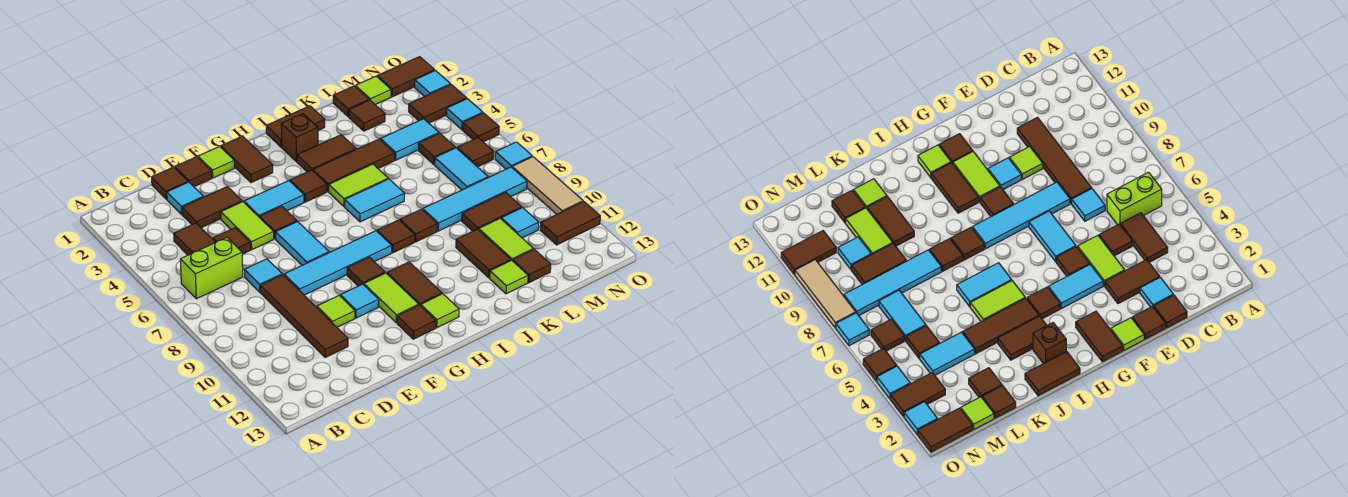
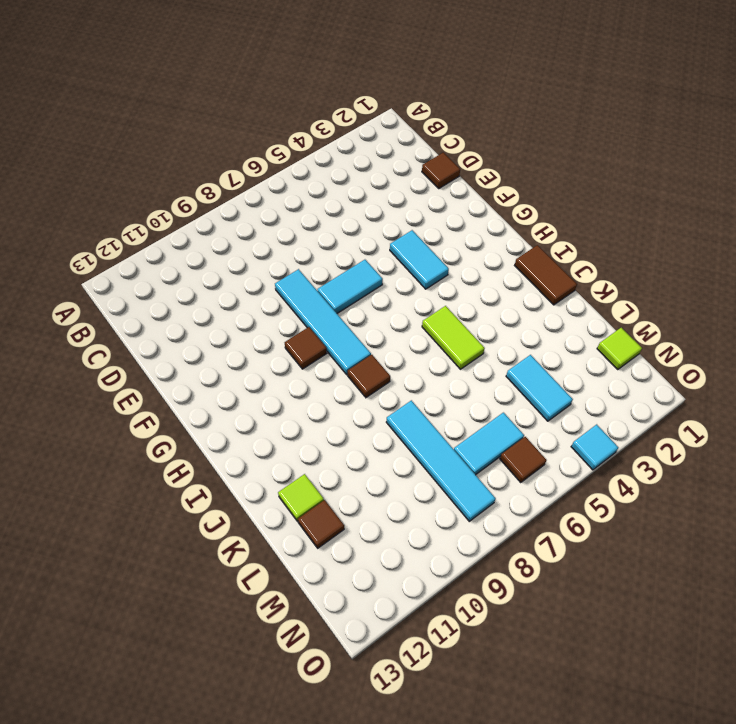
none -> lime 1x2 brick [180,237,243,299]
none -> brown 1x2 tile [174,223,216,255]
none -> cyan 1x1 tile [167,182,203,214]
none -> brown 1x2 tile [182,187,242,228]

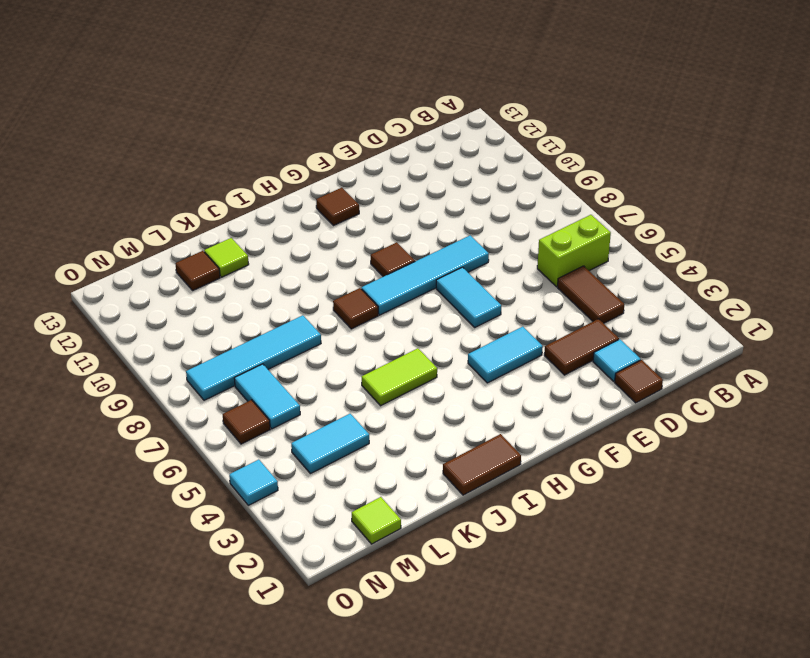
none -> brown 1x1 tile [213,228,250,254]
none -> cyan 1x1 tile [244,259,282,292]
none -> brown 1x4 tile [260,275,348,357]
none -> brown 1x1 tile [175,157,212,187]

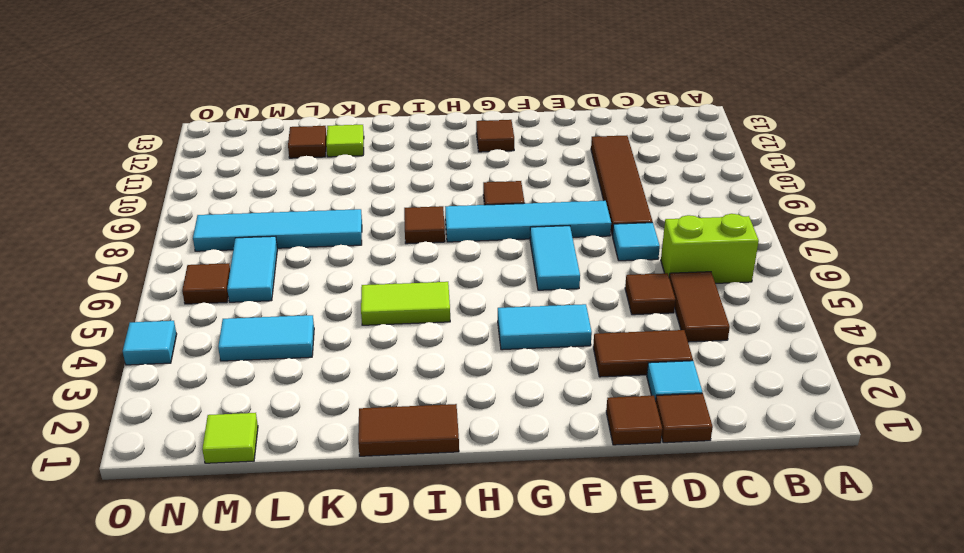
none -> lime 1x2 tile [221,202,274,250]
none -> lime 1x1 tile [317,296,355,327]
none -> lime 1x1 tile [198,146,234,178]
none -> brown 1x1 tile [260,206,297,239]

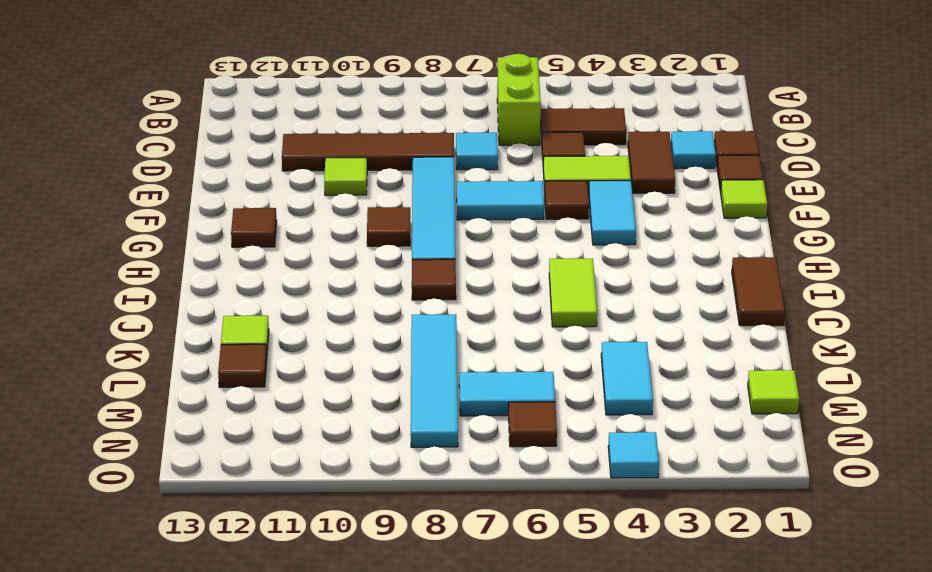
none -> cyan 1x1 tile [340,284,379,318]
none -> brown 1x2 tile [221,136,273,183]
none -> lime 1x2 tile [364,273,419,323]
none -> brown 1x1 tile [290,170,327,202]

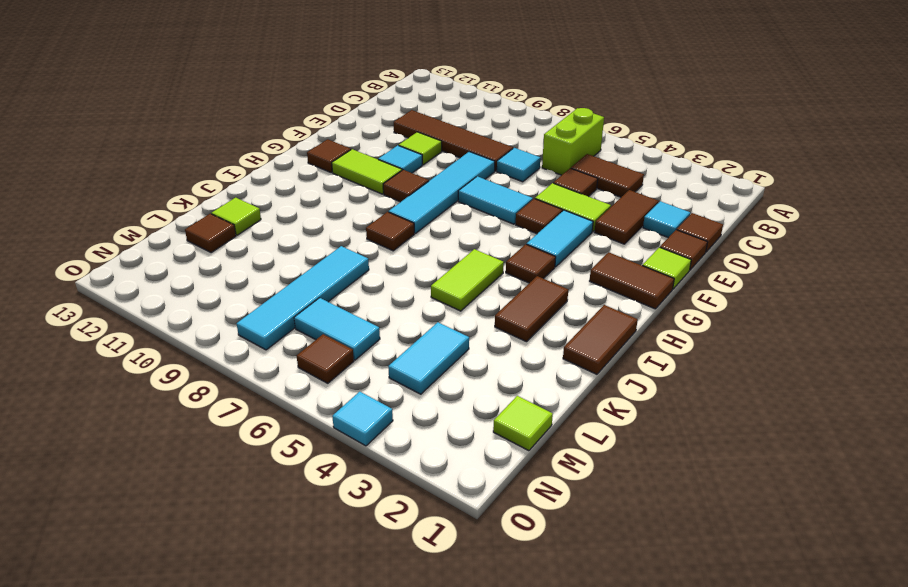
none -> brown 1x2 tile [387,262,442,306]
none -> lime 1x1 tile [421,294,459,328]
none -> brown 1x1 brick [281,114,318,162]
none -> brown 1x3 tile [313,139,395,192]

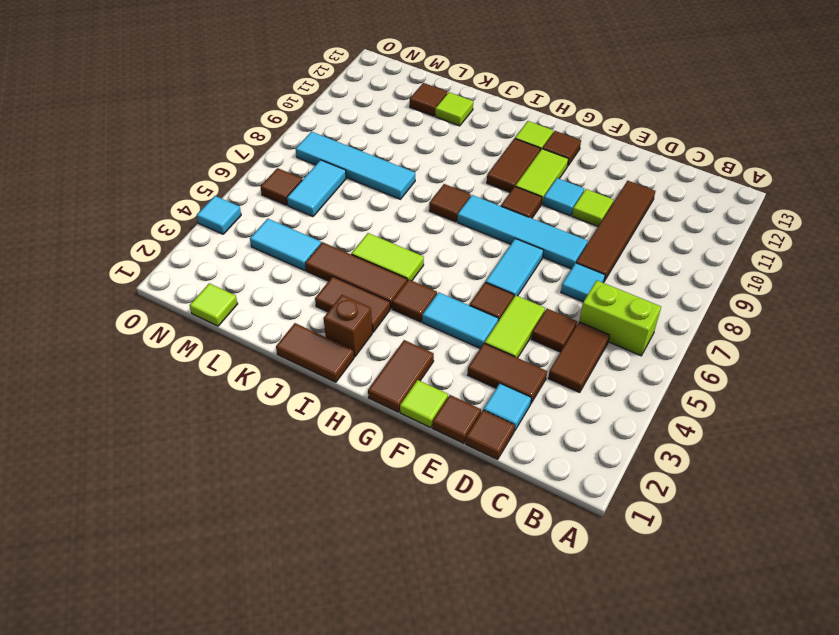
none -> cyan 1x2 tile [345,179,405,222]
none -> brown 1x1 tile [400,209,437,242]
none -> brown 1x2 tile [456,229,511,278]
none -> brown 1x1 tile [333,86,369,117]

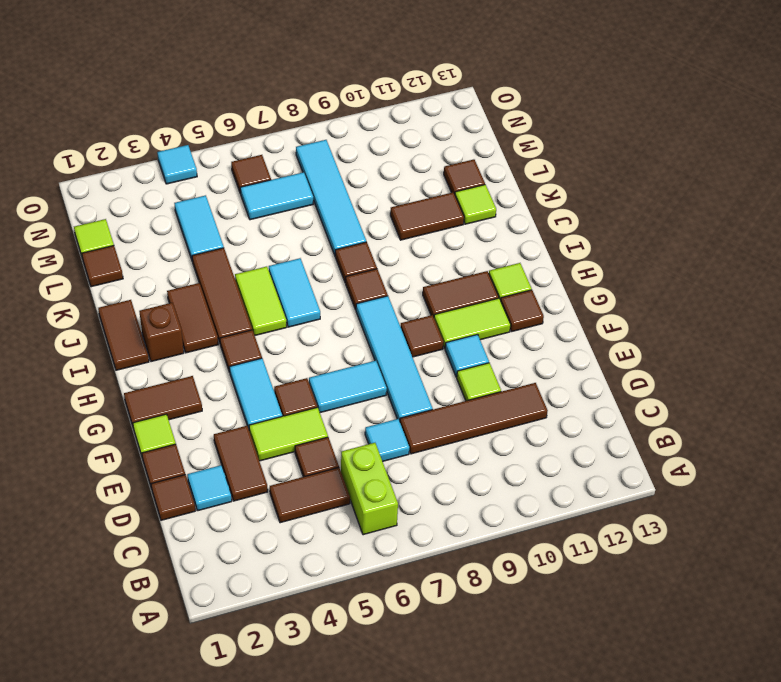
none -> brown 1x1 tile [349,100,385,131]
none -> brown 1x2 tile [462,192,522,231]
none -> lime 1x2 tile [479,219,533,261]
none -> brown 1x1 tile [419,133,455,165]

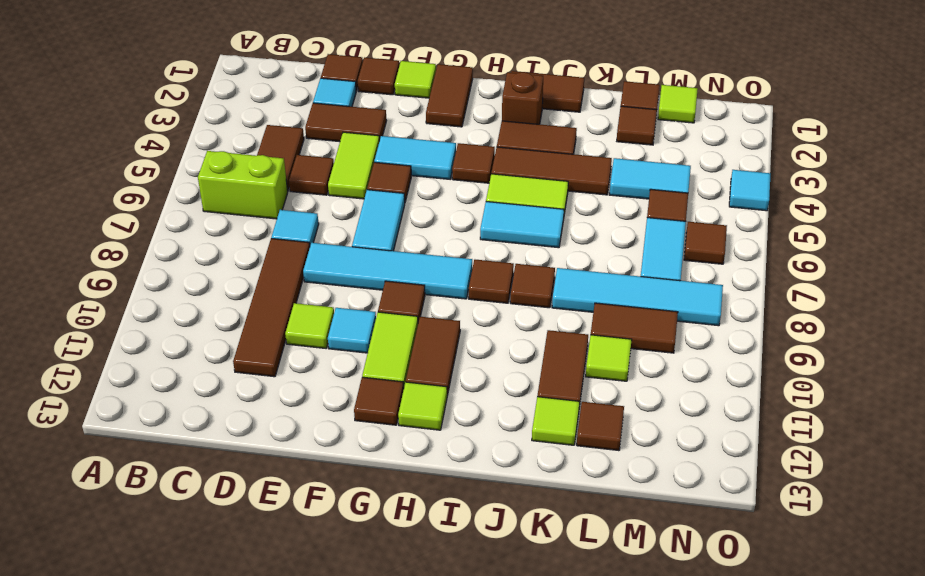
lime 1x1 tile [586,335,632,381] -> lime 1x2 tile [479,219,533,261]
none -> cyan 1x1 tile [501,208,539,238]
none -> brown 1x2 tile [377,57,435,97]
none -> brown 1x2 tile [409,85,467,123]
none -> brown 1x2 tile [540,202,600,245]

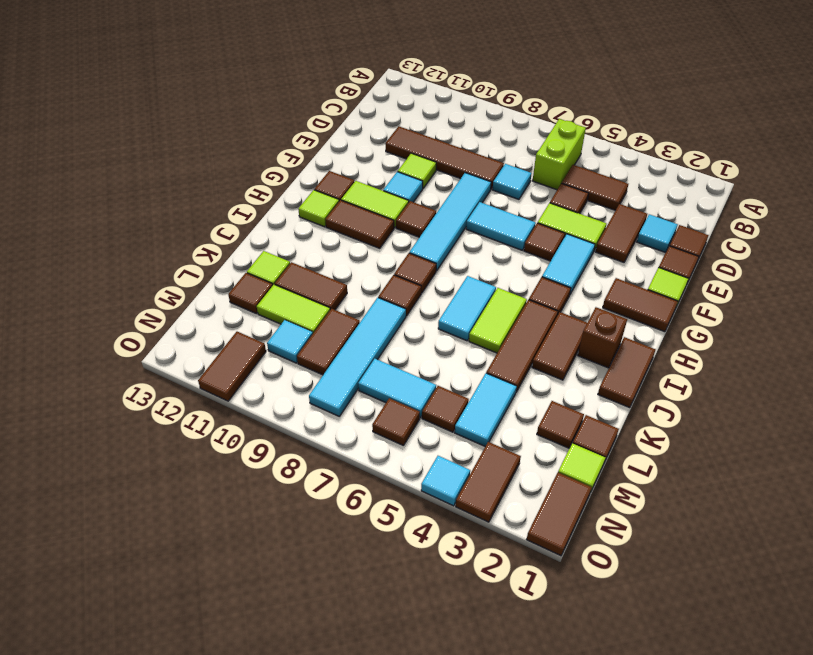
none -> cyan 1x1 tile [415,71,451,97]
none -> brown 1x1 tile [463,113,499,142]
none -> cyan 1x1 tile [495,142,532,169]
none -> tan 1x3 tile [512,157,583,214]

